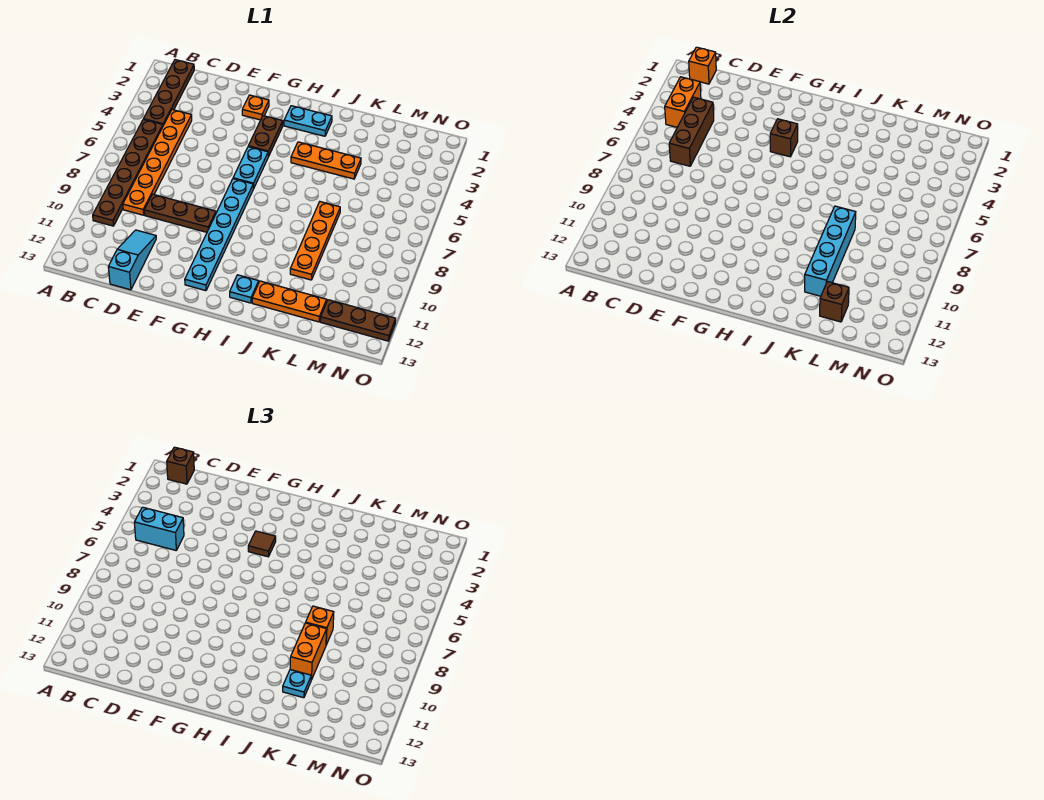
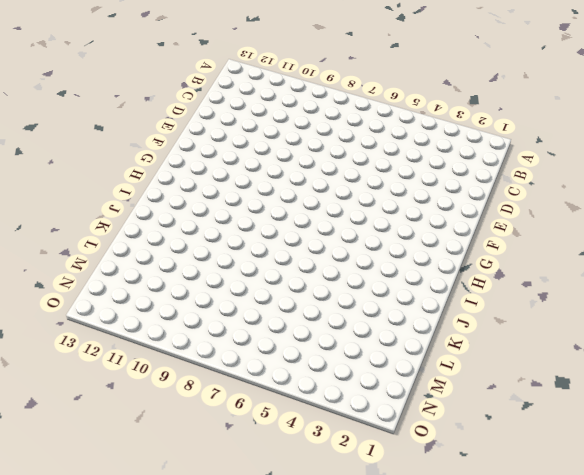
none -> brown 1x4 plate [144,60,194,125]
none -> brown 1x6 plate [93,119,163,226]
none -> orange 1x6 plate [123,110,192,215]

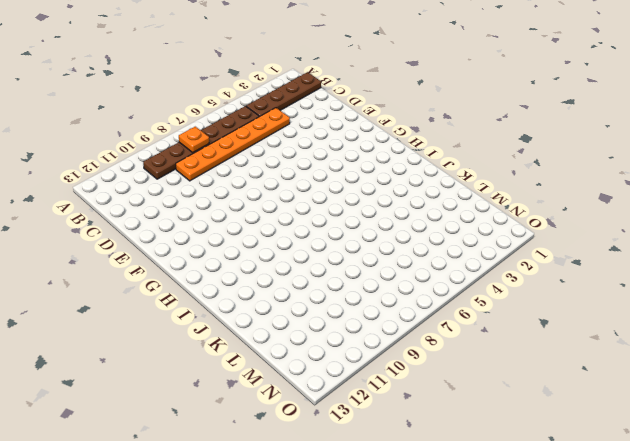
orange 1x1 plate [179,127,209,152] -> orange 1x1 plate moved to [242,95,269,120]
none -> brown 1x3 plate [144,194,216,232]
none -> cyan 1x3 slope [108,230,156,290]
none -> brown 1x2 plate [248,116,283,157]

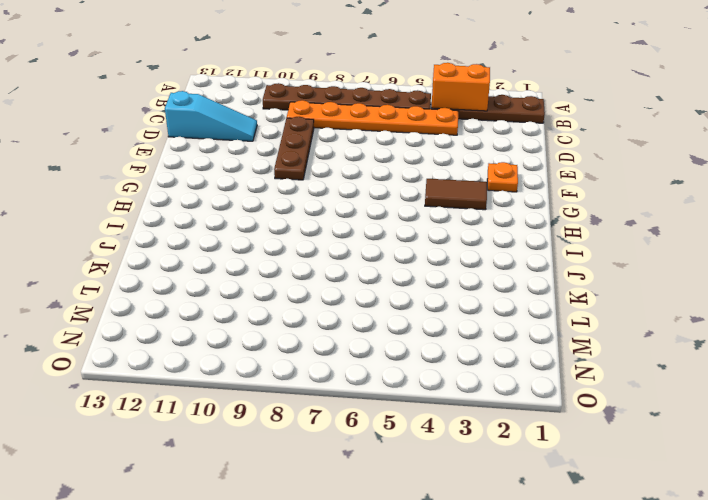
brown 1x2 tile [425,179,487,210] -> brown 1x2 plate [248,116,283,157]
none -> cyan 1x2 plate [233,147,268,189]
none -> cyan 1x6 plate [185,179,253,291]
none -> cyan 1x2 plate [284,106,332,136]

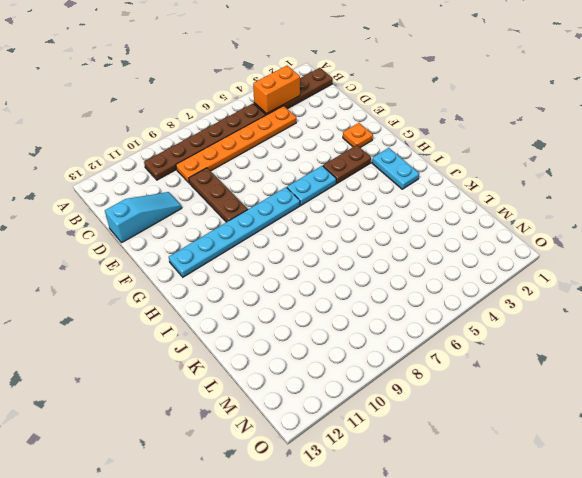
none -> orange 1x3 plate [291,142,361,179]
none -> cyan 1x1 plate [230,275,259,303]
none -> orange 1x3 plate [252,281,327,322]

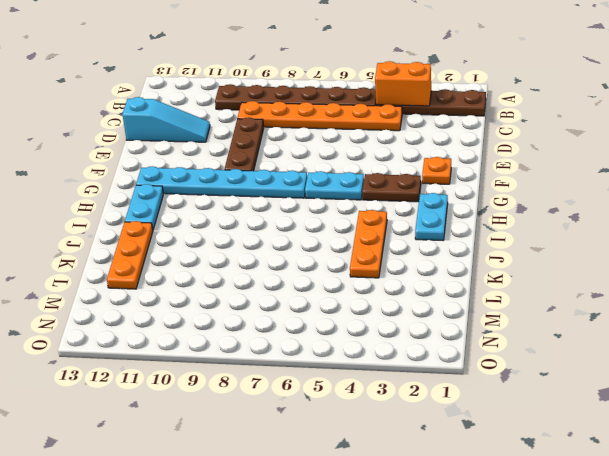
cyan 1x2 plate [125,184,163,229] -> cyan 1x1 plate [230,275,259,303]
none -> orange 1x4 plate [290,202,340,280]
none -> brown 1x3 plate [320,300,396,341]
none -> orange 1x1 brick [689,47,716,84]

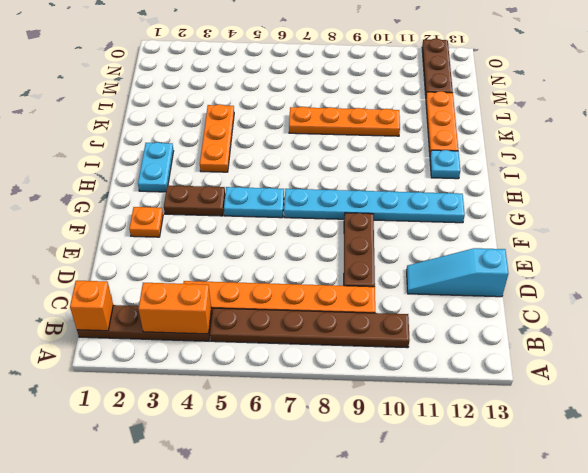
none -> brown 1x3 brick [669,97,714,166]
none -> brown 1x1 brick [770,119,798,157]
none -> cyan 1x4 brick [805,206,856,296]

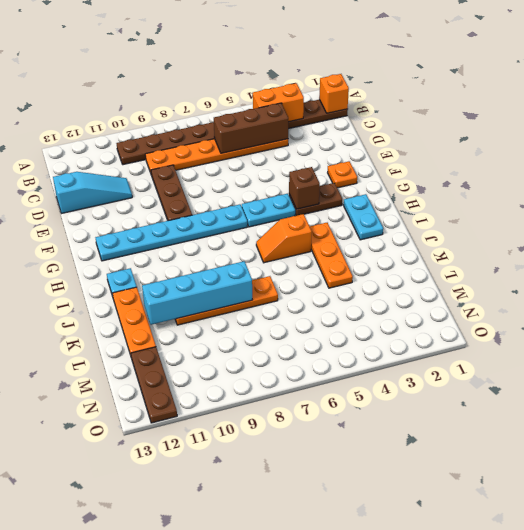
orange 1x2 slope [256,214,312,263] -> none
none -> brown 1x1 brick [820,282,849,322]
none -> brown 1x1 brick [167,447,194,484]
none -> cyan 1x2 brick [134,507,184,550]

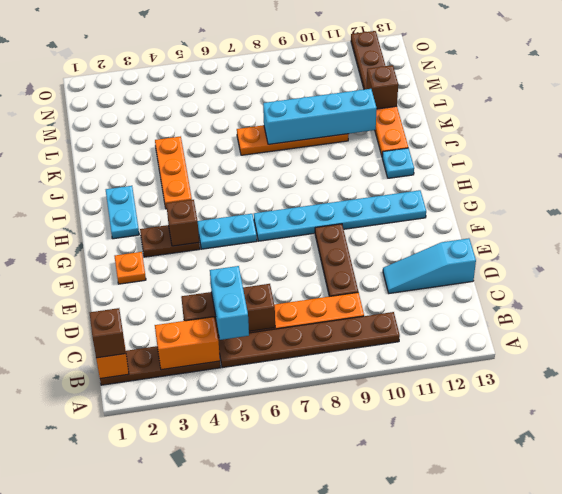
none -> brown 1x1 tile [248,531,276,557]
none -> orange 1x1 brick [306,606,334,645]
none -> orange 1x2 brick [290,623,327,680]

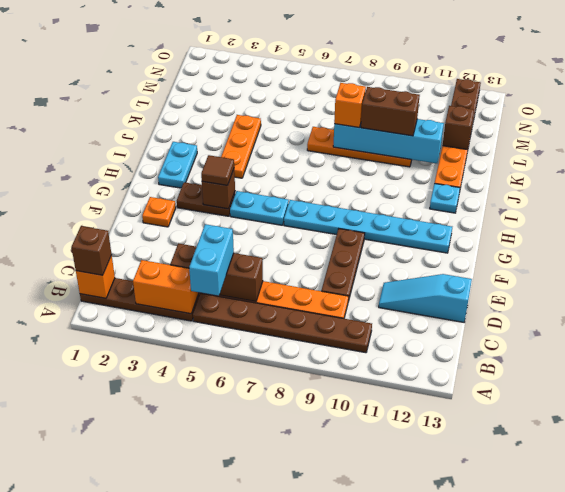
brown 1x2 brick [361,87,420,136] -> orange 1x2 brick [290,623,327,680]
none -> cyan 1x1 plate [283,670,311,698]

